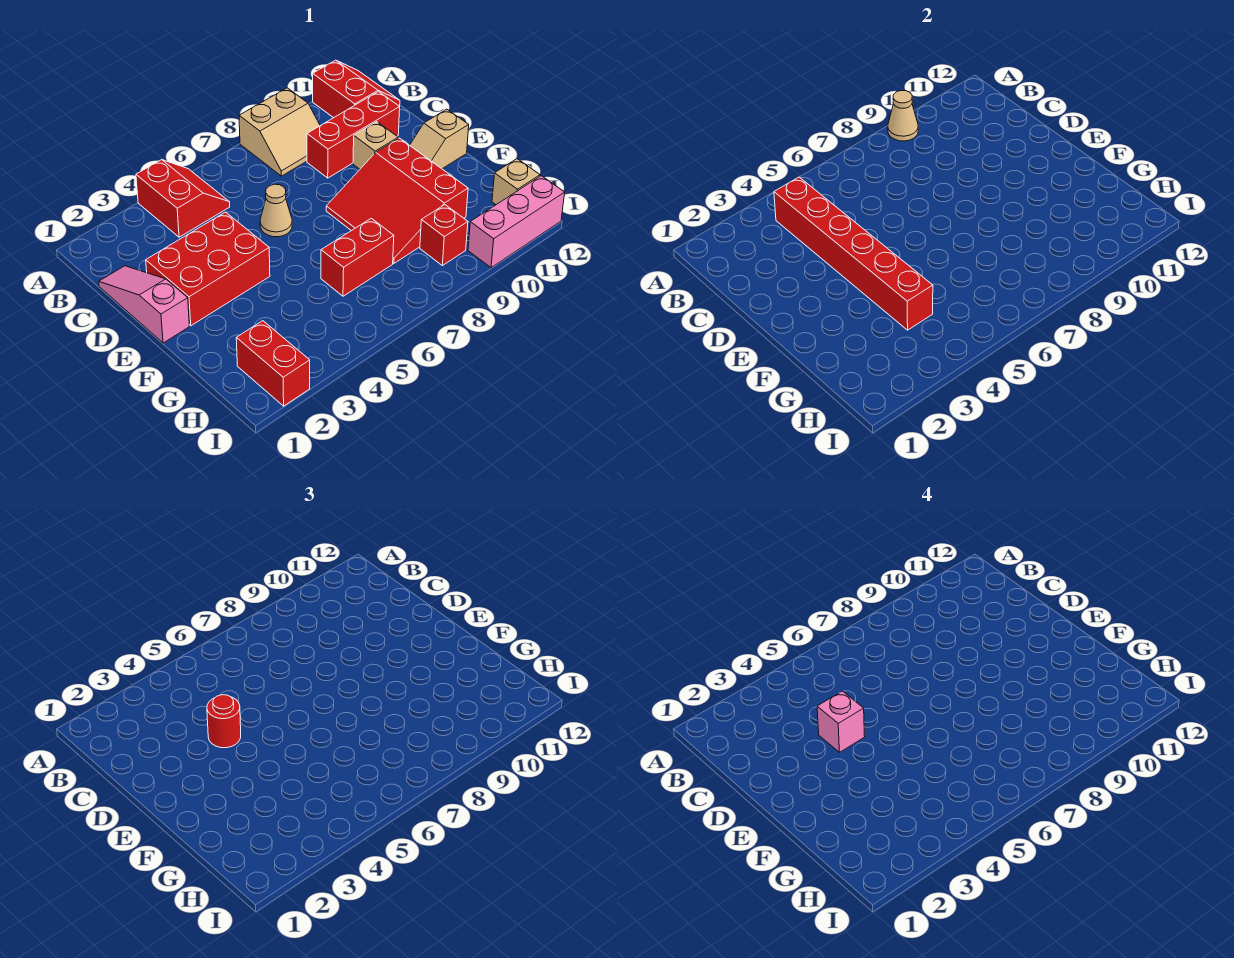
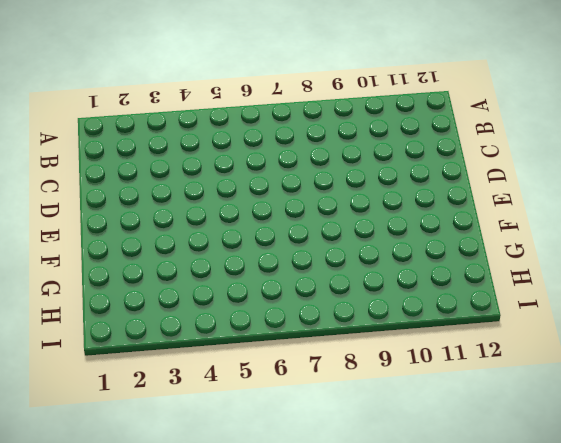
none -> red 2x2 slope [136,160,230,237]
none -> tan 2x2 slope [239,88,320,176]
none -> red 2x2 slope [313,60,400,118]

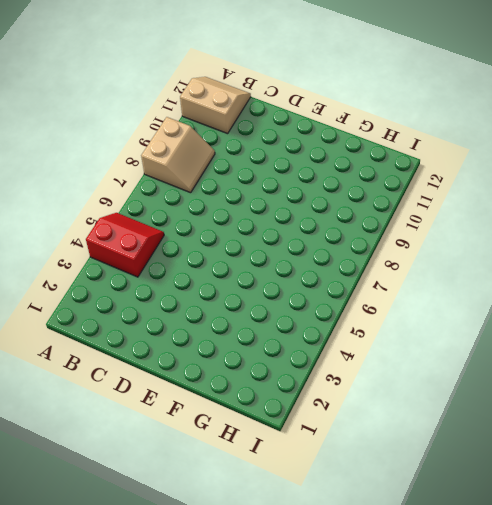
tan 2x2 slope [180,77,251,134] -> red 2x2 slope [313,60,400,118]
none -> pink 1x3 slope [99,266,189,343]
none -> red 1x3 brick [307,92,400,178]
none -> red 2x3 brick [146,212,270,326]

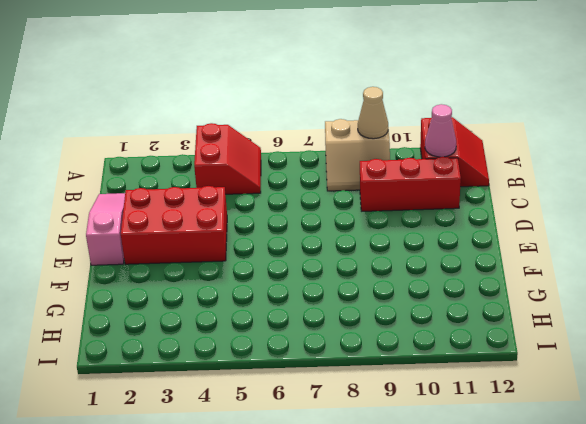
pink 1x1 cone [425,104,456,157] -> none
none -> tan 1x1 cone [260,184,292,237]
none -> tan 1x1 brick [353,122,398,169]
none -> red 3x3 slope [326,138,468,263]

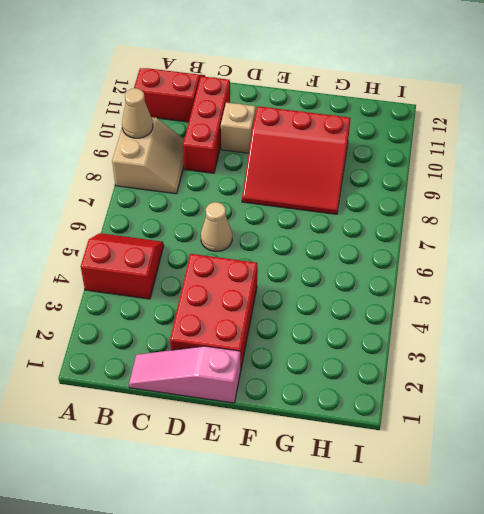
none -> tan 1x2 slope [410,109,469,169]
none -> red 1x2 brick [321,218,394,296]
none -> red 1x2 brick [236,321,310,406]

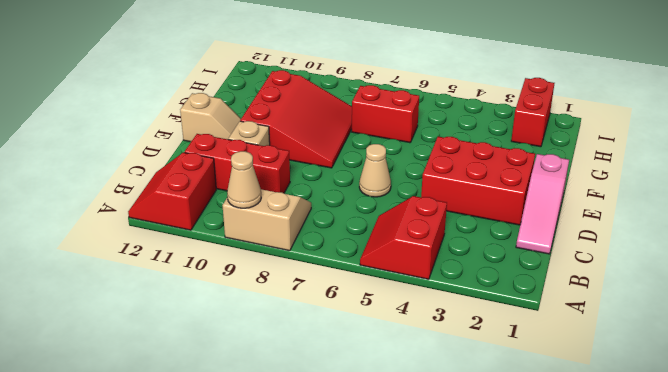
none -> red 1x1 brick [420,205,468,266]
none -> tan 1x1 brick [492,159,540,205]
none -> pink 1x3 brick [468,176,565,268]

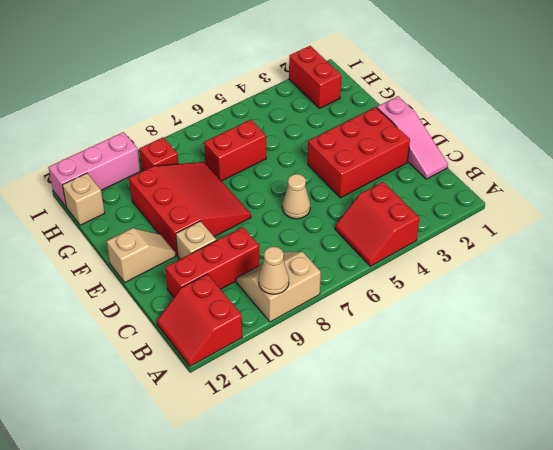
none -> red 1x6 brick [774,177,933,330]
none -> red 1x1 round brick [207,695,241,748]
none -> pink 1x1 brick [817,691,865,752]

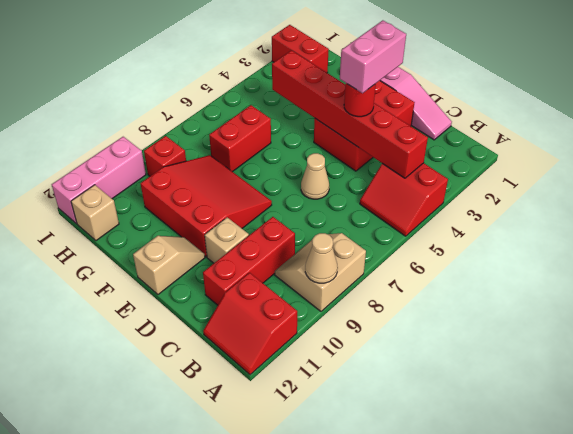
pink 1x2 brick [340,20,406,93] -> pink 1x1 brick [817,691,865,752]

